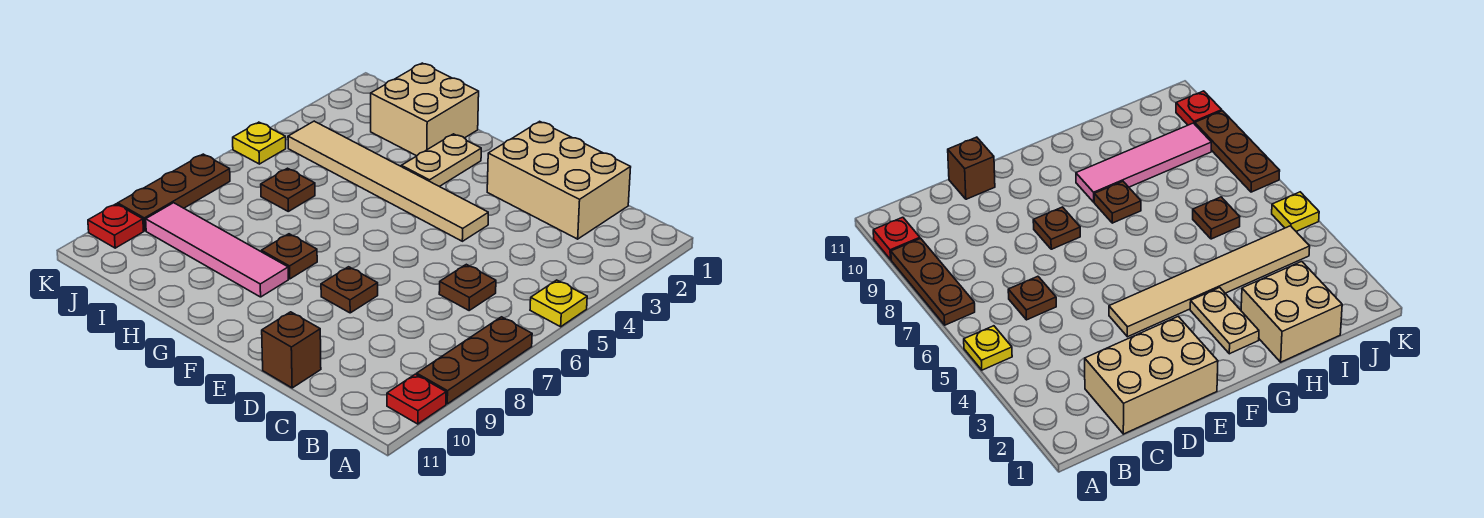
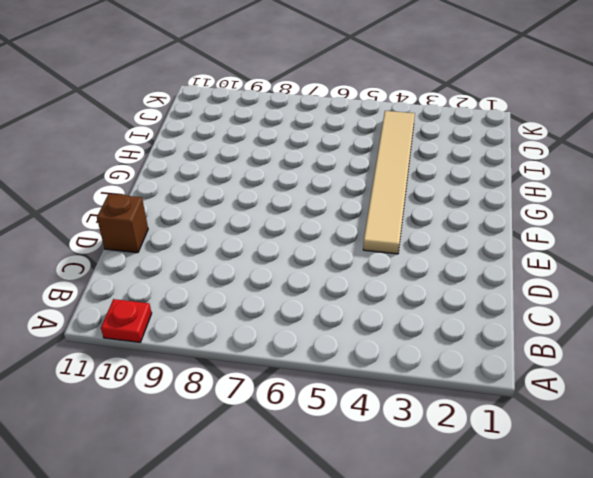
none -> yellow 1x1 plate [530,280,587,327]
none -> brown 1x3 plate [417,317,532,404]
none -> tan 2x3 brick [487,121,631,239]

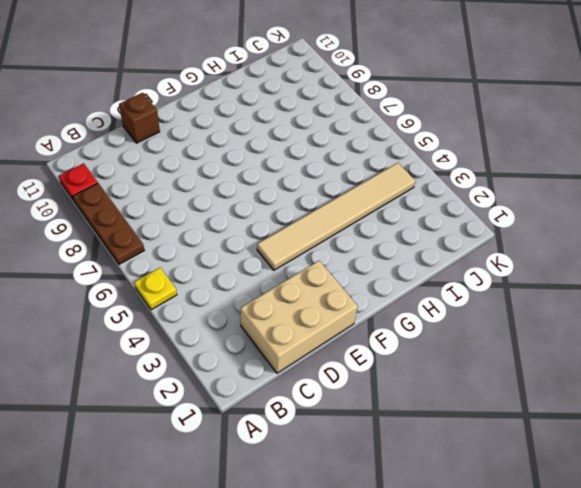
none -> brown 1x1 plate [439,264,496,310]
none -> brown 1x1 plate [321,267,378,313]
none -> tan 1x2 plate [401,134,481,187]

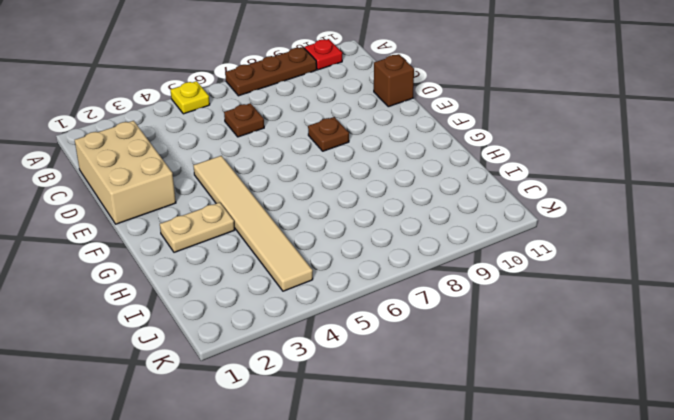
none -> brown 1x1 plate [261,234,317,279]
none -> pink 1x4 tile [146,203,288,297]
none -> tan 2x2 brick [371,63,479,156]

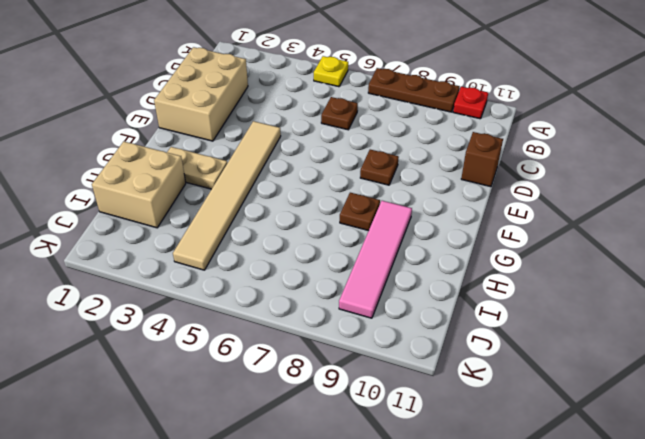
none -> brown 1x1 plate [261,168,315,211]
none -> yellow 1x1 plate [233,122,286,164]
none -> brown 1x3 plate [118,154,230,231]

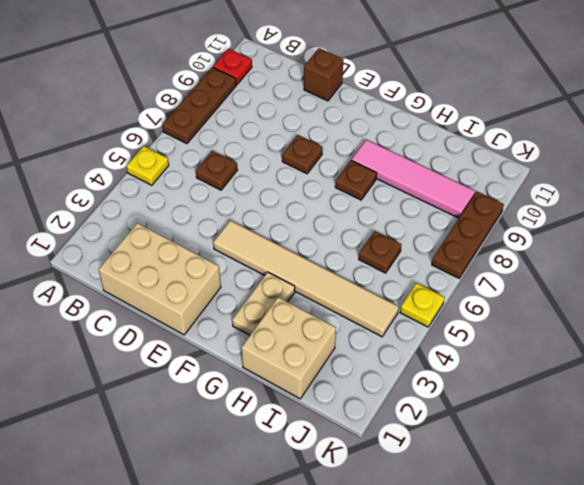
none -> red 1x1 plate [88,204,144,248]

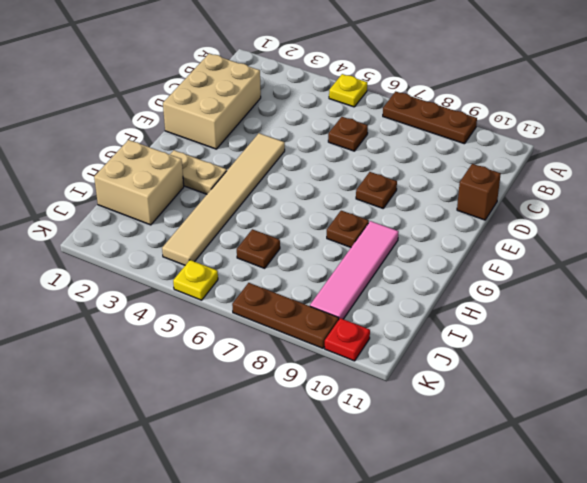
none -> red 1x1 plate [387,374,446,424]

